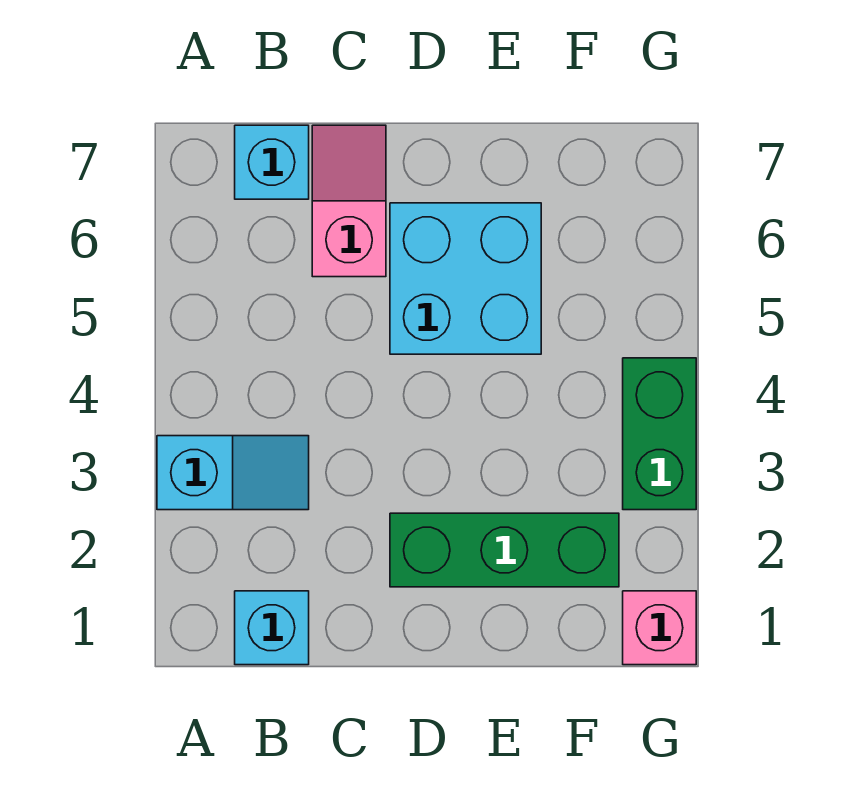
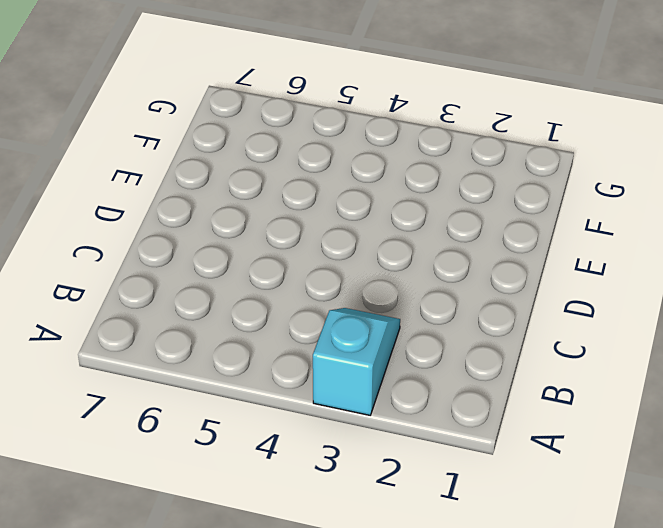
none -> cyan 1x1 brick [235,591,309,665]
none -> cyan 1x1 brick [235,125,309,199]

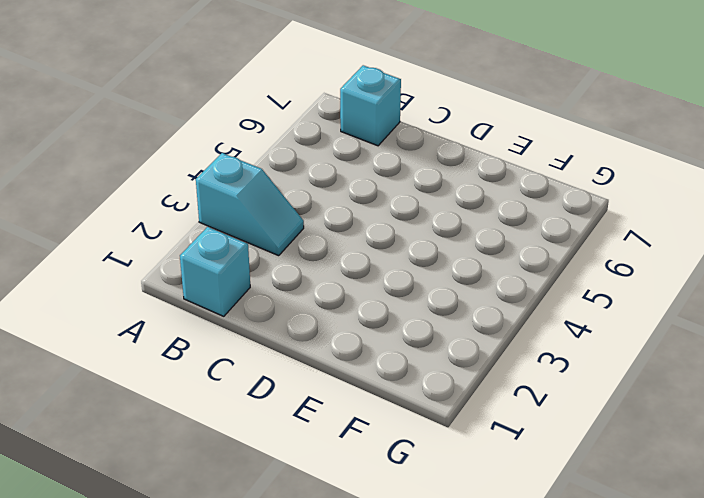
none -> pink 1x2 slope [312,125,386,277]
none -> green 1x3 brick [390,513,619,587]

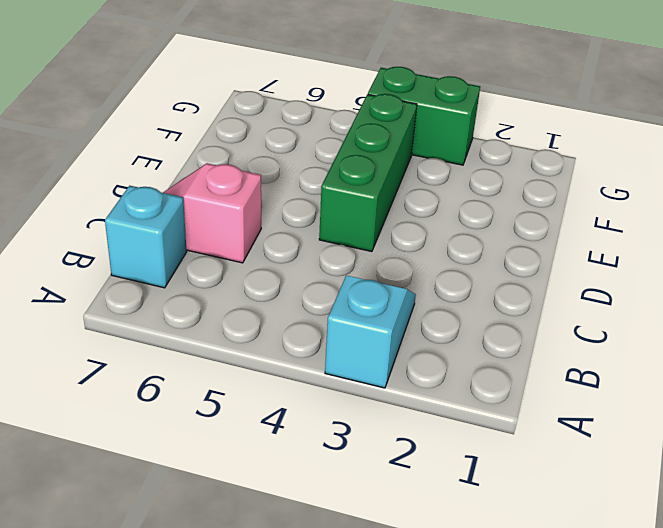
green 1x3 brick [319,94,417,252] -> green 1x3 brick moved to [390,513,619,587]
none -> cyan 1x1 brick [235,591,309,665]
none -> cyan 2x2 brick [390,203,541,354]

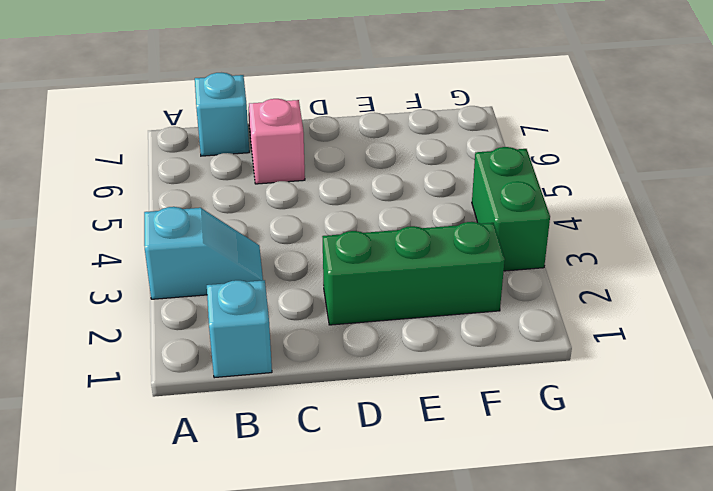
none -> cyan 2x2 brick [390,203,541,354]
none -> pink 1x1 brick [623,591,696,665]

